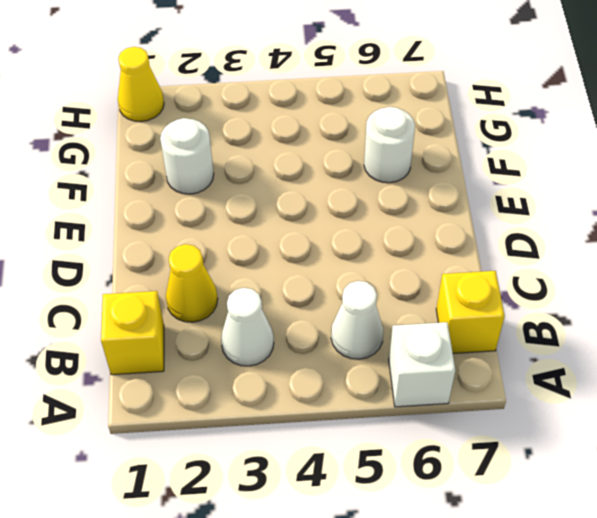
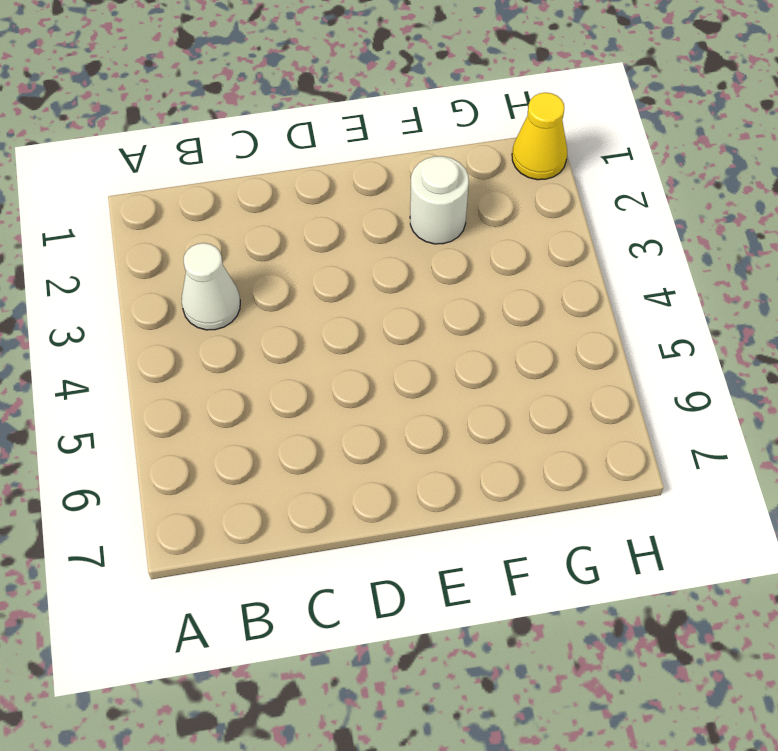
none -> white 1x1 brick [389,322,455,407]
none -> yellow 1x1 brick [101,291,164,375]

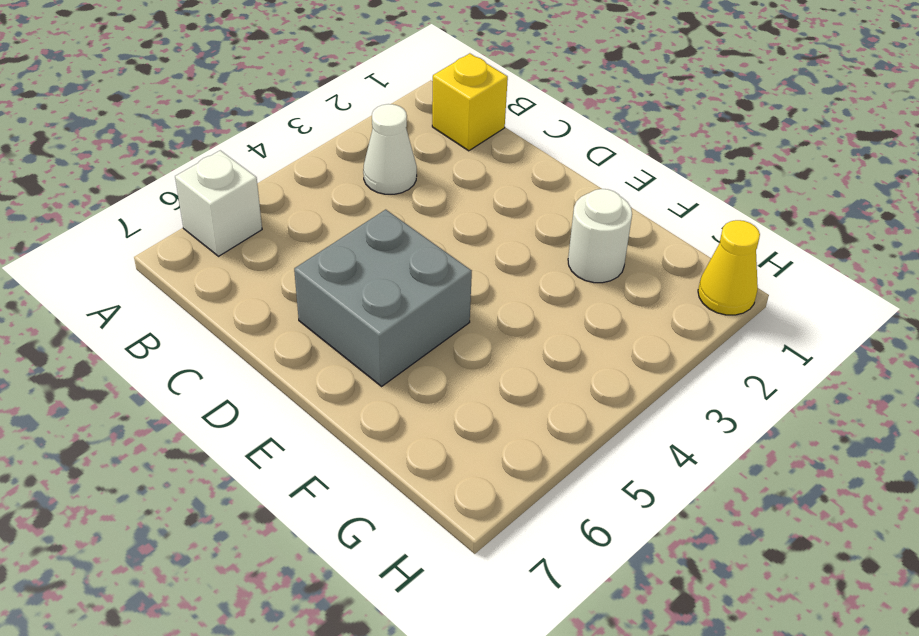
grey 2x2 brick [294,210,472,386] -> none
none -> white 1x1 cone [331,281,383,359]
none -> yellow 1x1 brick [436,271,505,353]

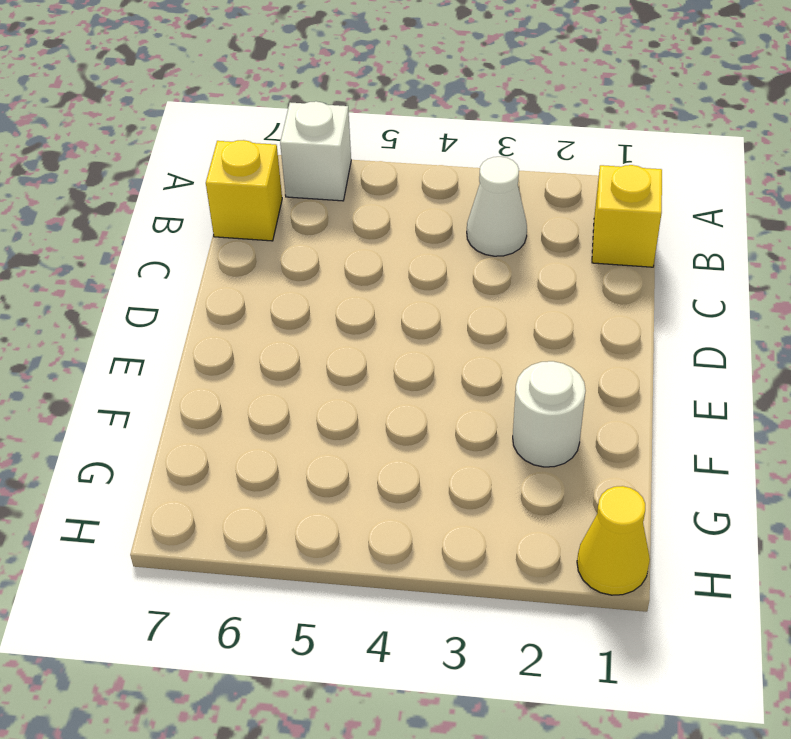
none -> white 1x1 cone [331,281,383,359]
none -> yellow 1x1 cone [166,244,218,322]

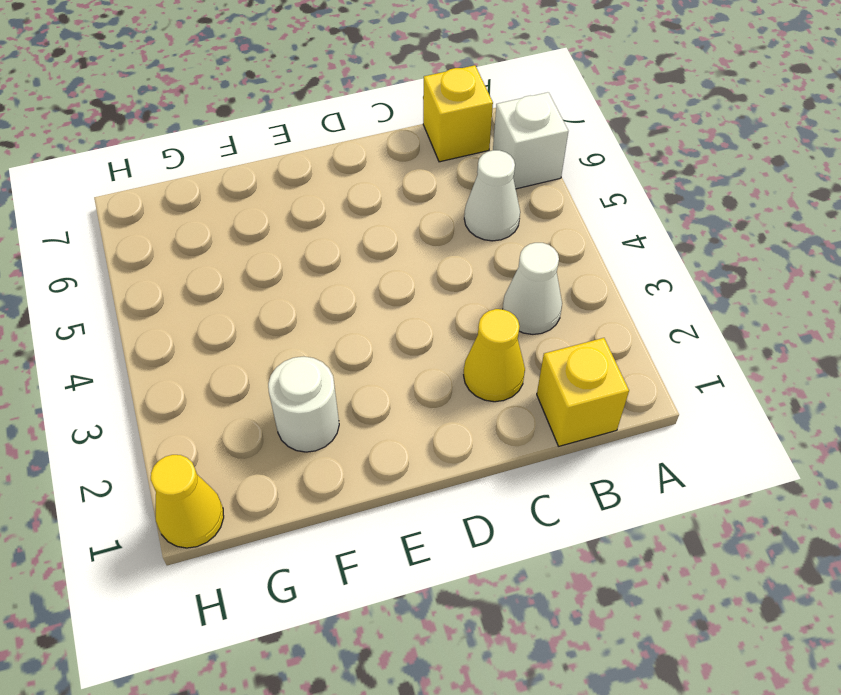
none -> white 1x1 round brick [364,107,415,183]

